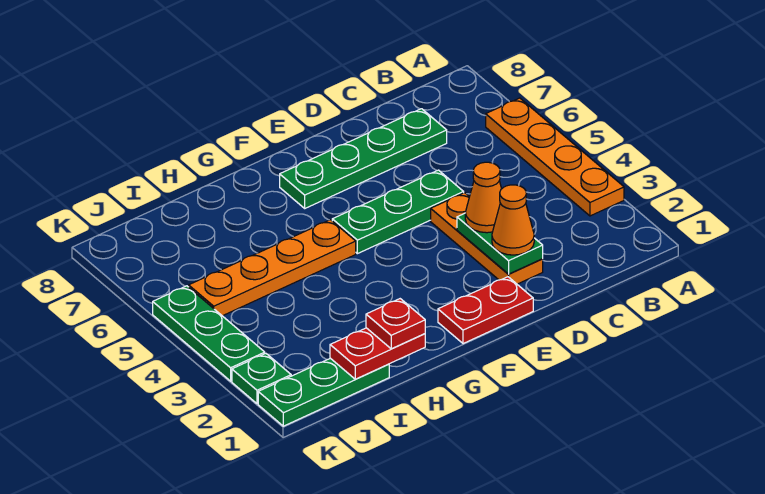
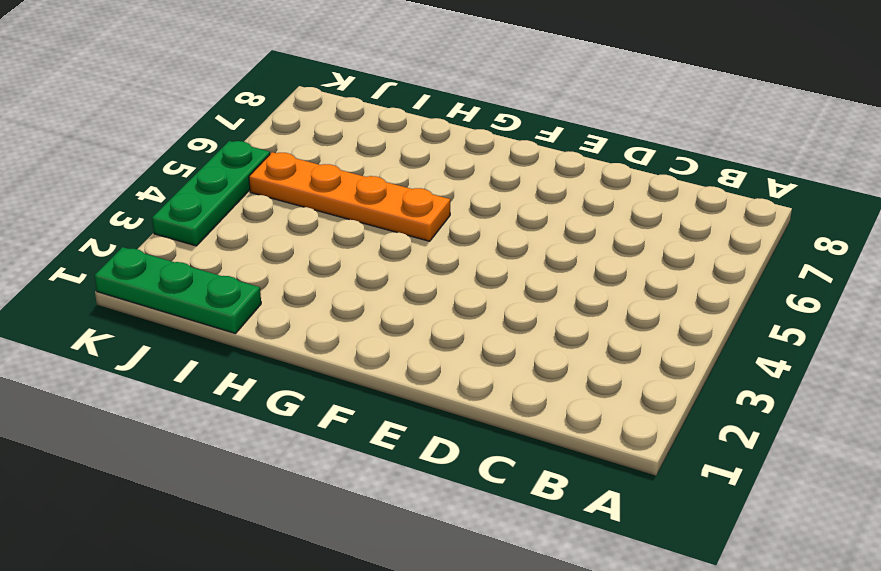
none -> orange 1x4 plate [486,98,624,216]
none -> green 1x4 plate [280,109,447,208]
none -> orange 1x3 plate [431,193,543,284]

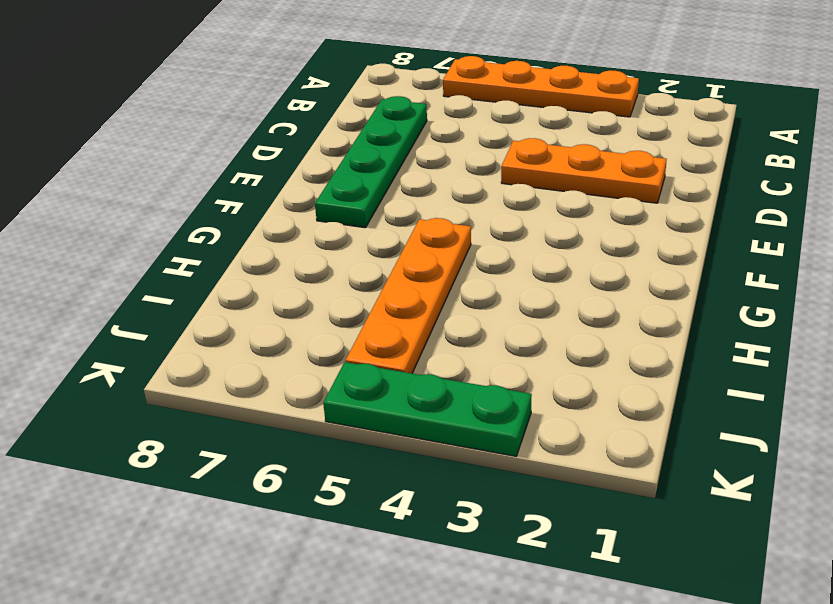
none -> green 1x3 plate [332,170,464,254]
none -> red 1x2 plate [438,277,533,344]
none -> green 1x3 plate [258,358,389,426]

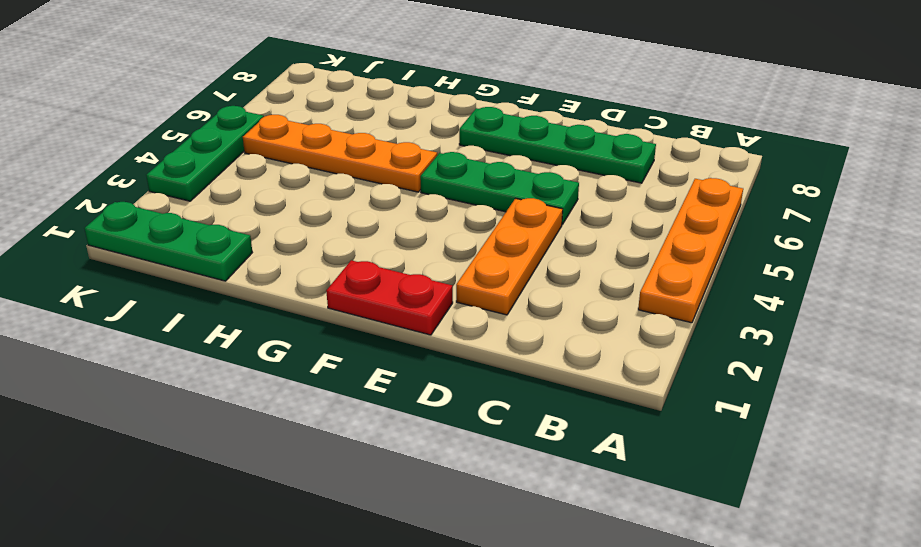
none -> green 1x1 plate [232,354,291,404]
none -> green 1x2 plate [457,213,543,274]
none -> red 1x2 plate [330,328,425,379]

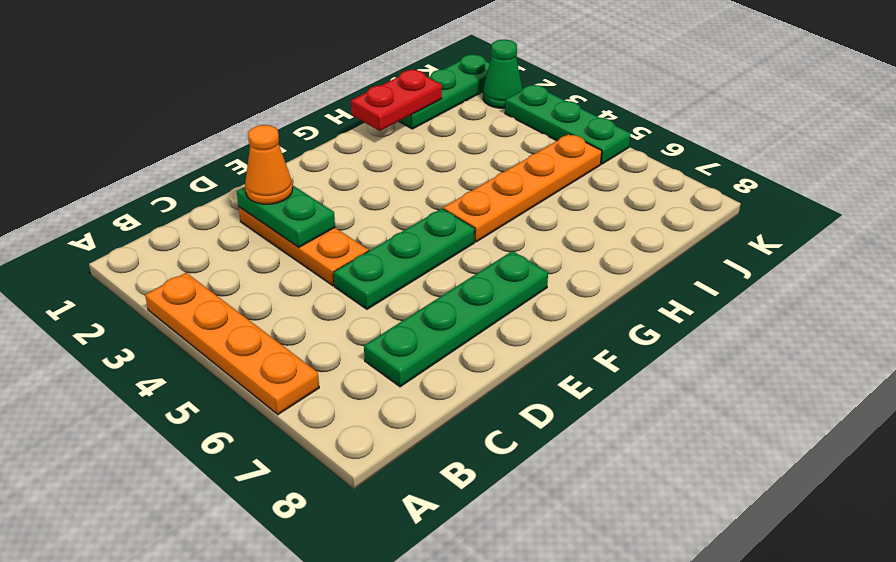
green 1x1 cone [483,40,522,108] -> green 1x1 plate [232,354,291,404]
none -> red 1x2 plate [438,277,533,344]
none -> orange 1x1 cone [465,162,502,233]
none -> red 1x1 plate [366,299,425,349]

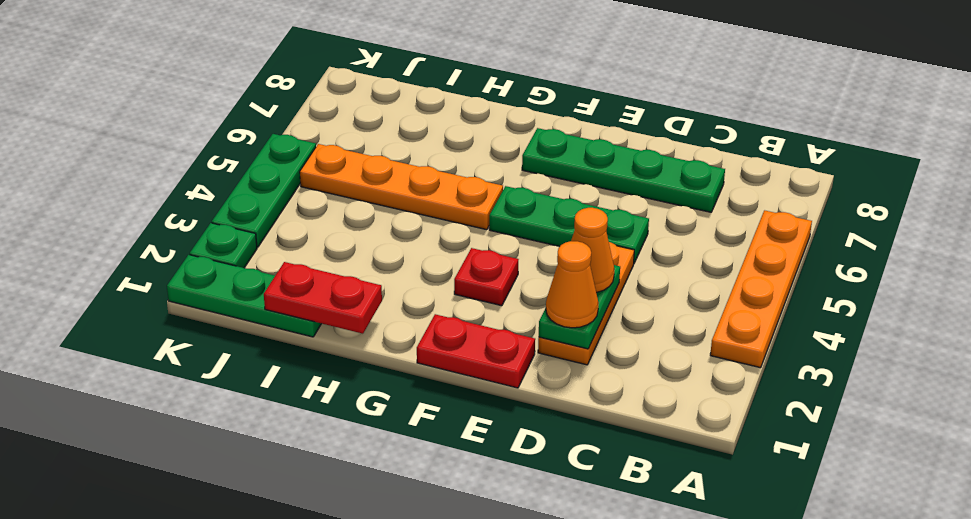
red 1x1 plate [454,248,518,306] -> red 1x1 plate moved to [366,299,425,349]

